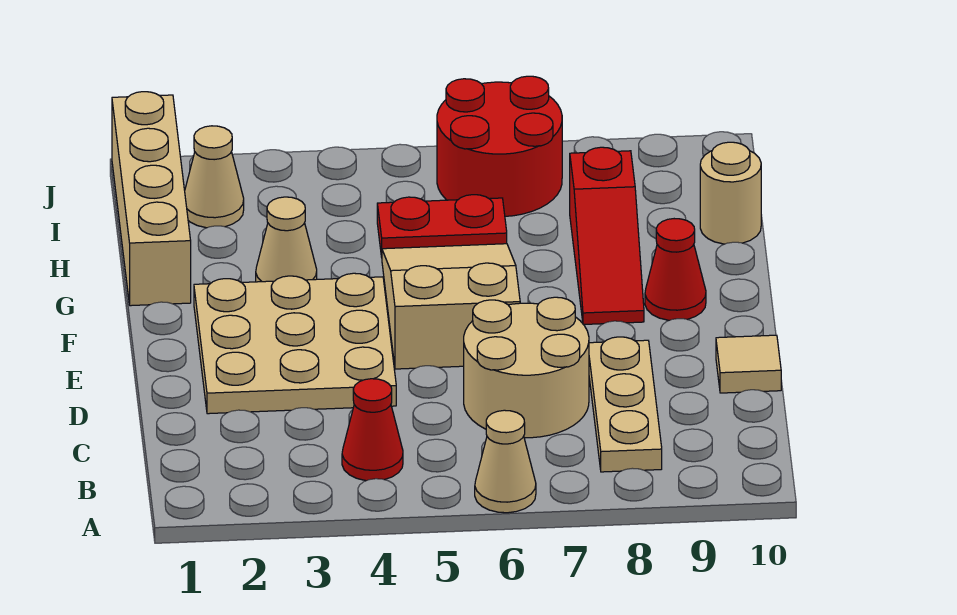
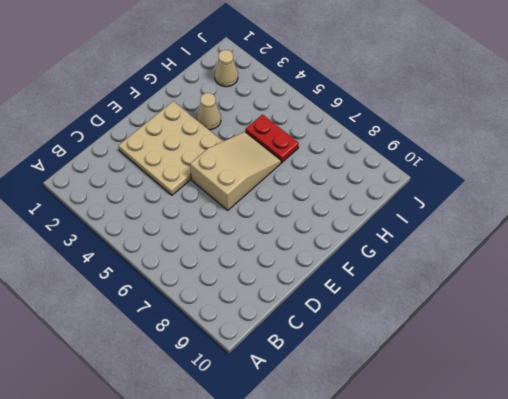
none -> tan 1x1 cone [475,410,536,513]
none -> red 1x1 cone [342,379,403,481]
none -> tan 1x3 plate [589,337,662,472]

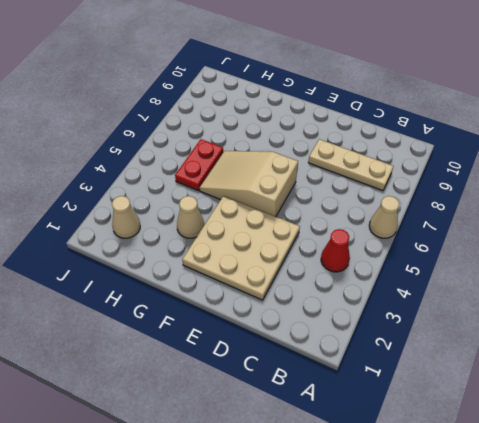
none -> tan 2x2 round brick [464,297,589,438]
none -> tan 1x1 tile [716,335,781,393]
none -> red 1x3 slope [570,147,644,325]

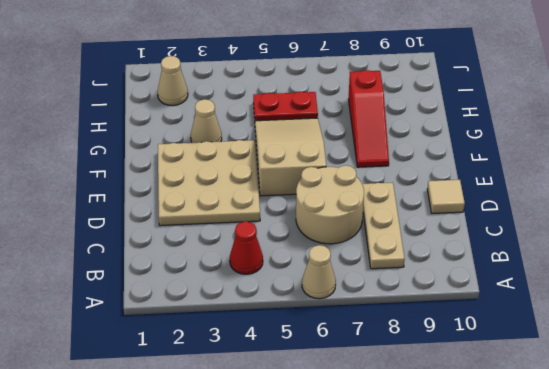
none -> red 1x1 cone [645,219,706,320]
none -> tan 1x4 brick [112,92,191,306]
none -> tan 1x1 round brick [700,142,761,244]

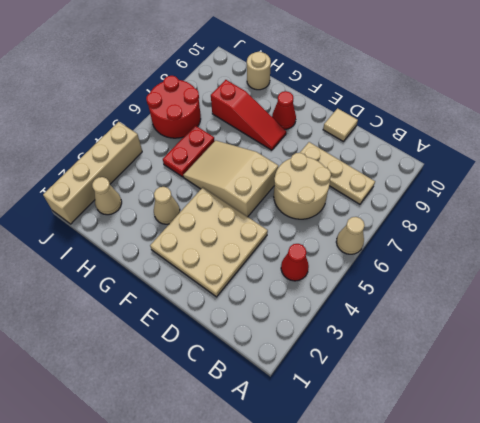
tan 1x4 brick [43,122,142,224] -> tan 1x4 brick turned to [112,92,191,306]

